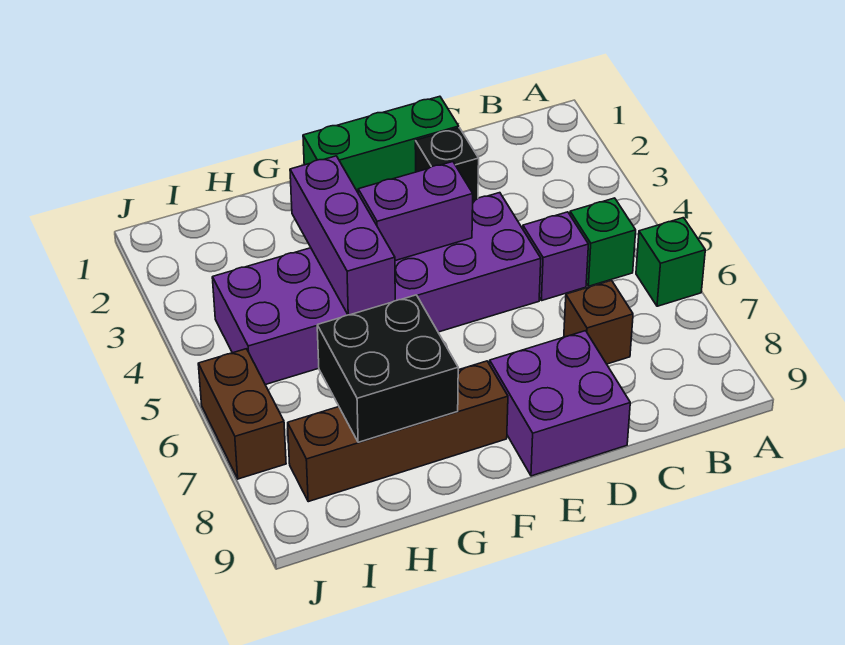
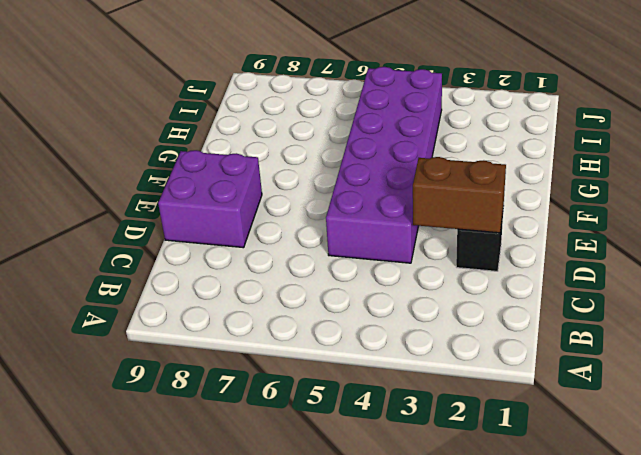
brown 1x2 brick [413,157,506,233] -> brown 1x2 brick moved to [198,349,286,479]
none -> green 1x1 brick [636,218,705,306]
none -> green 1x1 brick [570,198,636,286]
none -> purple 1x1 brick [523,212,588,301]

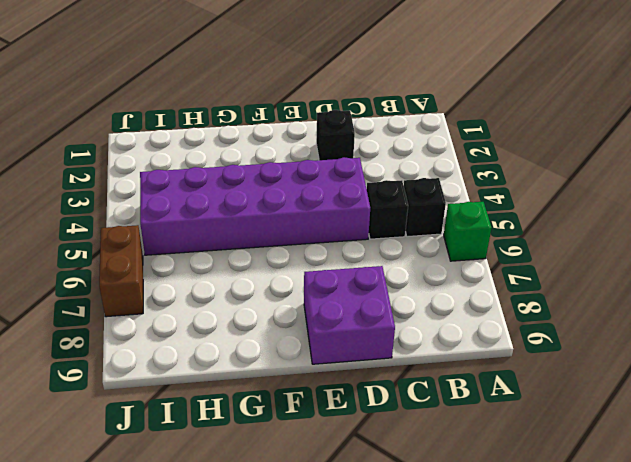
black 1x1 brick [403,178,446,237] -> green 1x1 brick [570,198,636,286]
black 1x1 brick [367,180,408,239] -> purple 1x1 brick [523,212,588,301]
none -> brown 1x1 brick [564,280,633,364]
none -> green 1x3 brick [303,96,459,192]
none -> brown 1x4 brick [288,361,508,502]

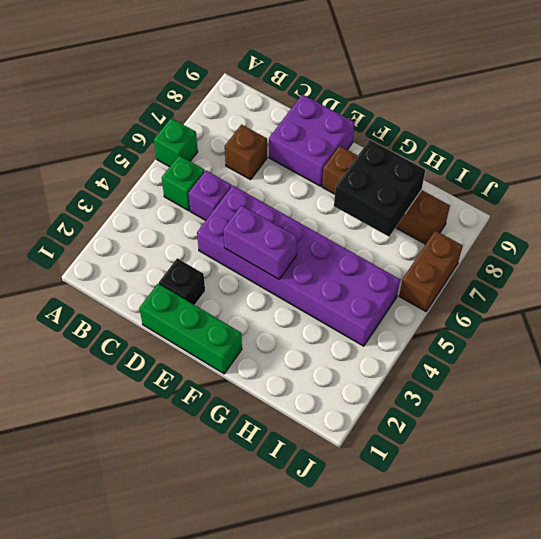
none -> purple 1x3 brick [290,156,395,315]

